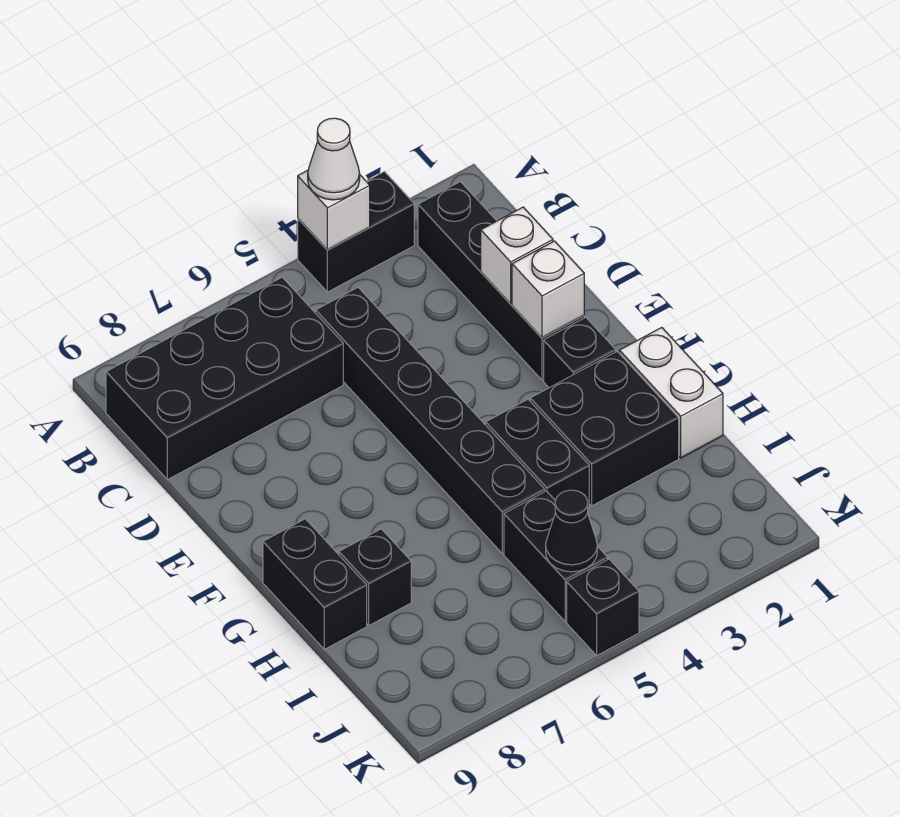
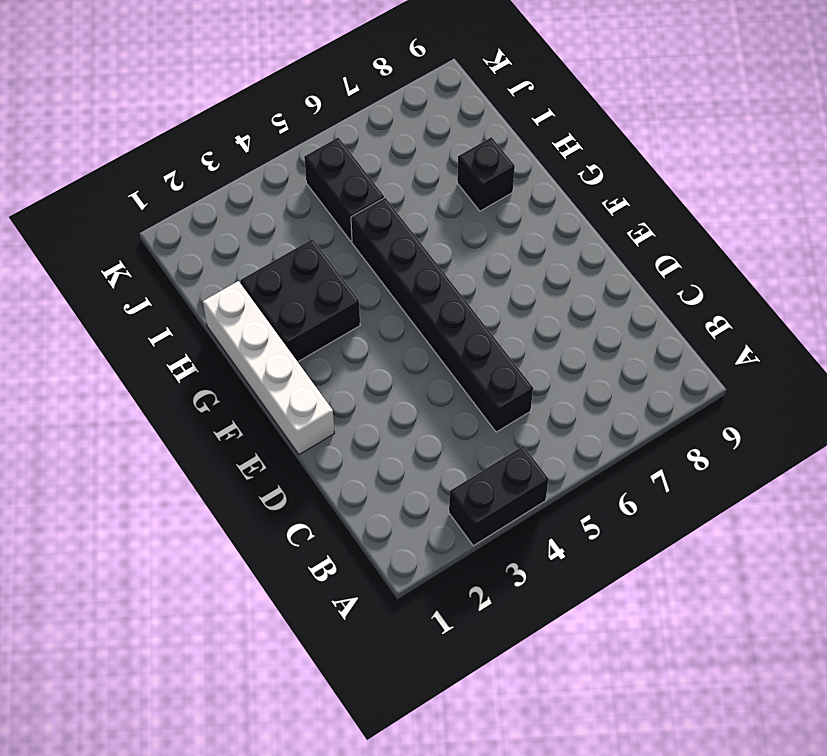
white 1x4 brick [203,281,334,455] -> white 1x2 brick [619,328,723,458]
none -> black 1x4 brick [418,182,584,380]
none -> black 2x4 brick [106,277,343,480]
none -> black 1x1 brick [544,318,616,388]

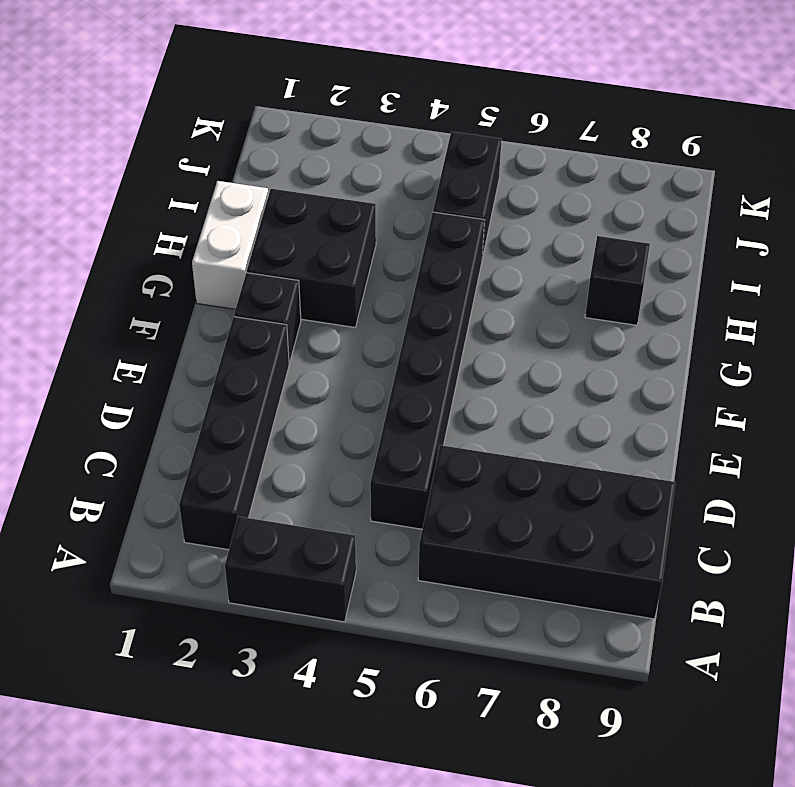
none -> black 1x2 brick [486,399,589,508]
none -> black 1x2 brick [263,519,367,649]
none -> black 1x1 brick [567,559,639,655]

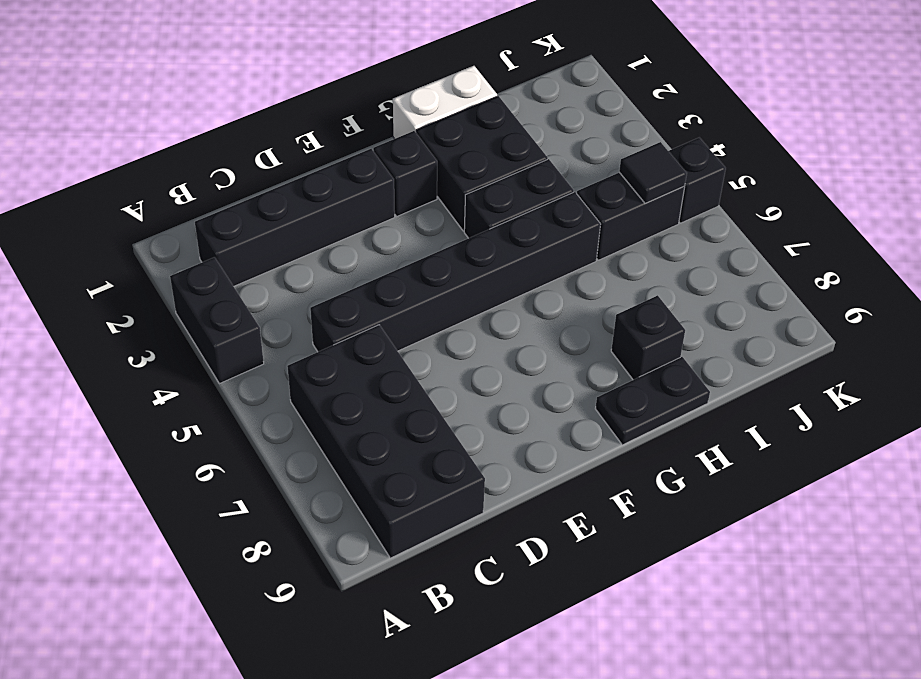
black 1x2 plate [595,357,710,445] -> black 1x2 brick [263,519,367,649]
black 1x1 tile [619,142,687,204] -> black 1x1 cone [546,490,597,572]
none -> white 1x1 brick [298,170,370,250]
none -> white 1x1 brick [481,207,553,304]
none -> white 1x1 brick [512,241,584,338]

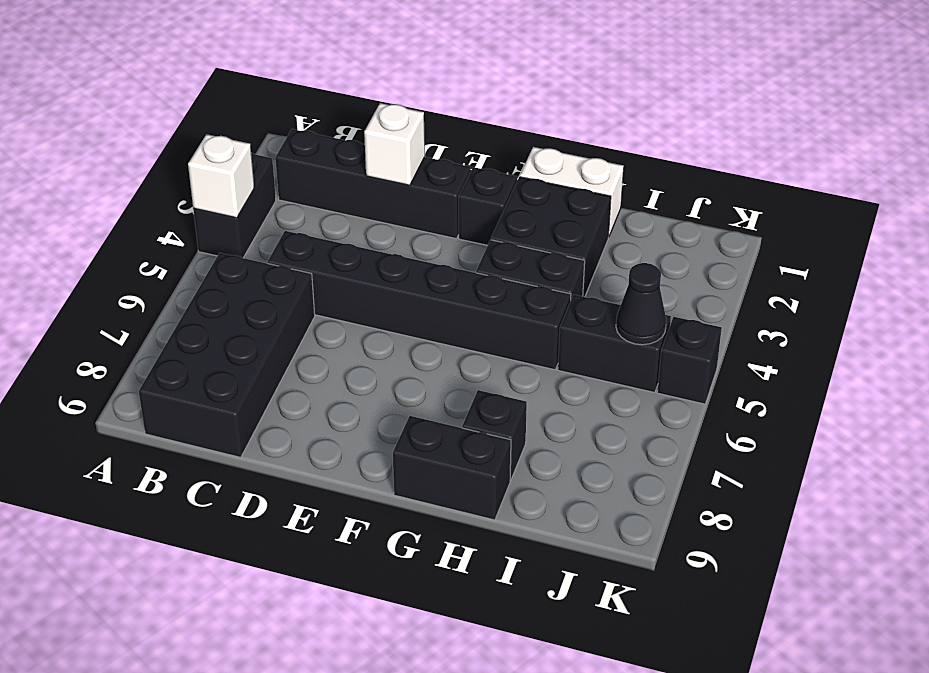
none -> white 1x1 brick [512,241,584,338]
none -> white 1x1 cone [308,118,360,200]

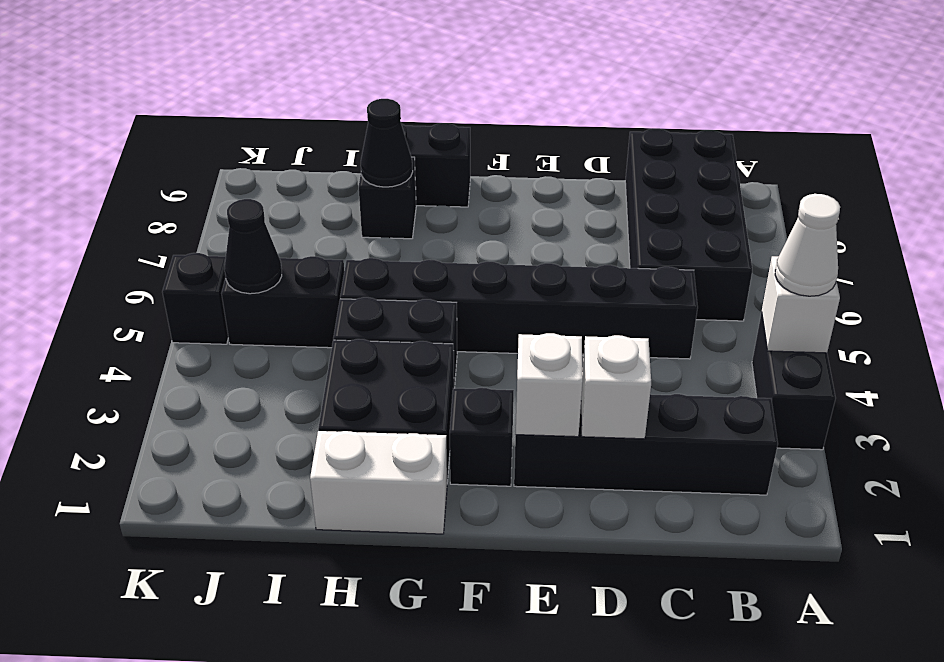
black 1x1 cone [361,99,413,187] -> none

